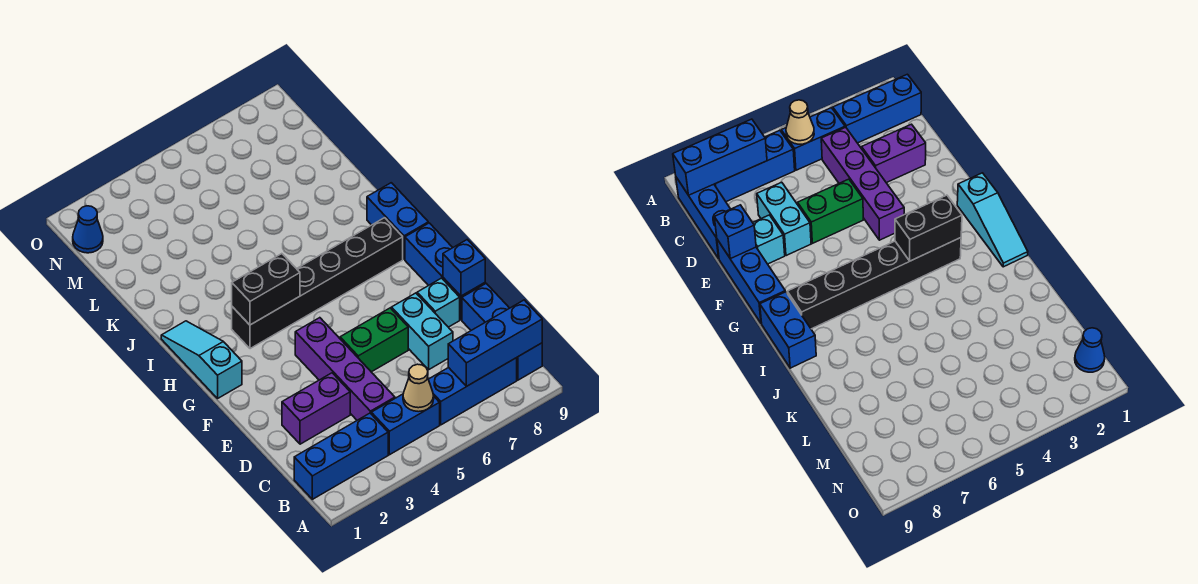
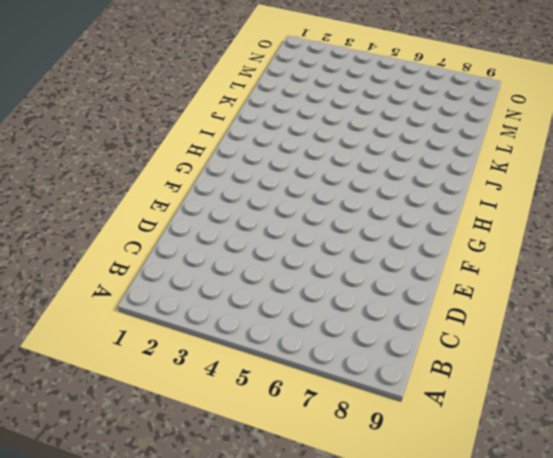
none -> blue 1x3 brick [294,413,388,499]
none -> blue 1x2 brick [371,394,440,455]
none -> blue 1x3 brick [428,358,517,425]

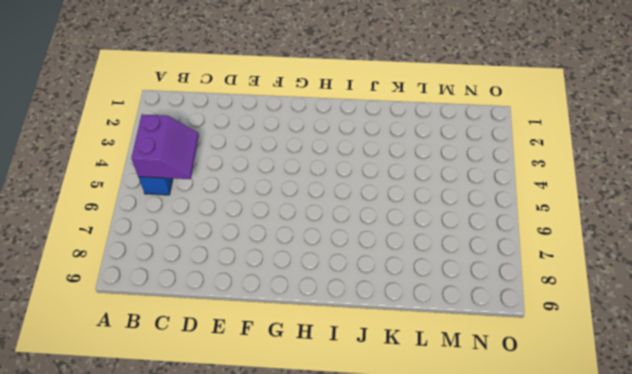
purple 2x2 slope [131,114,199,179] -> tan 1x1 cone [403,364,434,412]
none -> blue 1x3 brick [294,413,388,499]
none -> blue 1x3 brick [428,358,517,425]
none -> blue 1x3 brick [462,284,542,380]

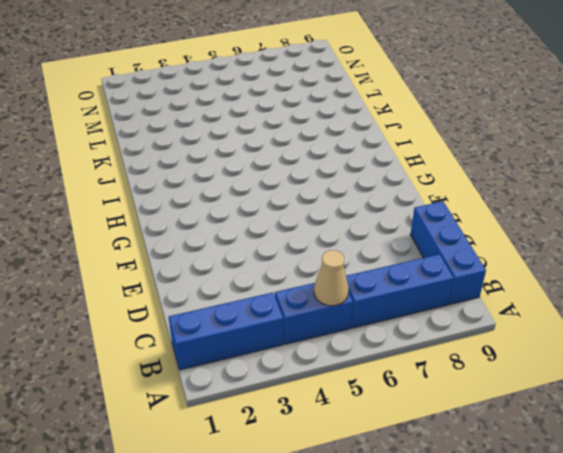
none -> purple 1x4 brick [295,318,395,420]
none -> purple 1x2 brick [282,373,350,444]
none -> cyan 1x2 brick [391,293,453,370]

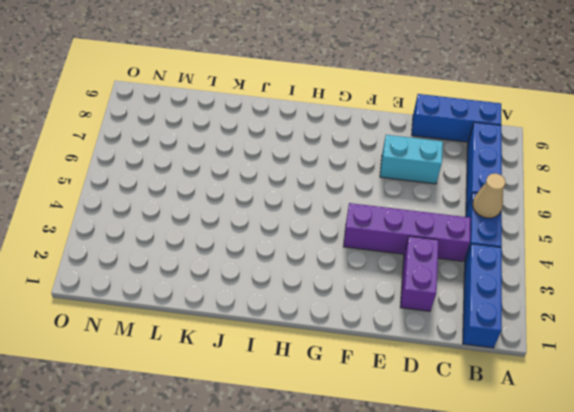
none -> green 1x2 brick [340,308,408,372]
none -> cyan 1x1 brick [417,278,460,327]
none -> blue 1x3 brick [405,223,485,320]

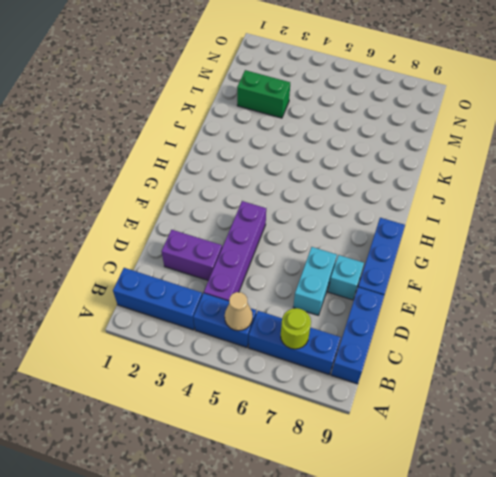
lime 1x1 round brick [281,308,311,349] -> blue 1x3 brick [448,300,542,386]
green 1x2 brick [237,70,290,118] -> green 1x2 brick moved to [340,308,408,372]
none -> cyan 1x3 slope [161,321,242,398]
none -> black 1x6 brick [232,218,403,349]
none -> blue 1x2 brick [367,183,428,259]

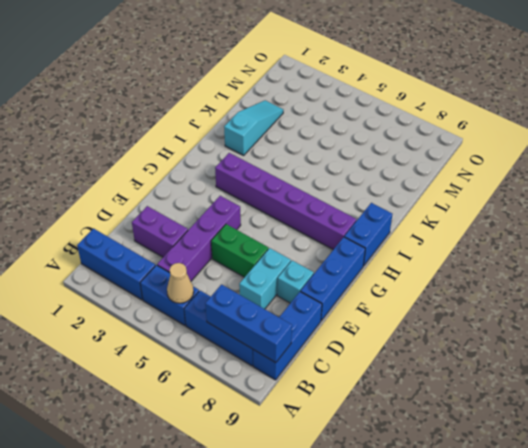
purple 1x6 brick [215,153,356,250] -> black 1x6 brick [232,218,403,349]
cyan 1x3 slope [224,100,283,155] -> cyan 1x3 slope moved to [161,321,242,398]
none -> blue 1x1 cone [73,206,103,253]
none -> blue 1x1 brick [443,240,485,296]
none -> black 1x2 brick [232,254,300,325]

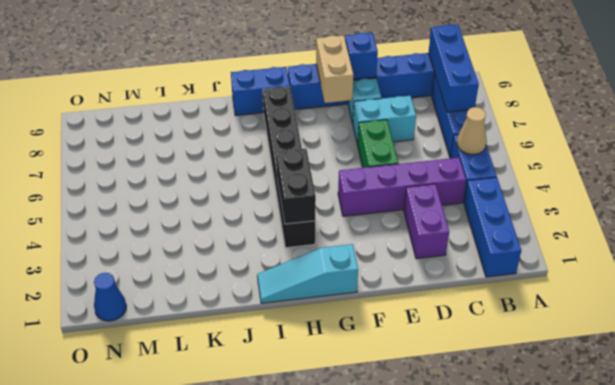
tan 1x2 brick [316,35,353,103] -> none

